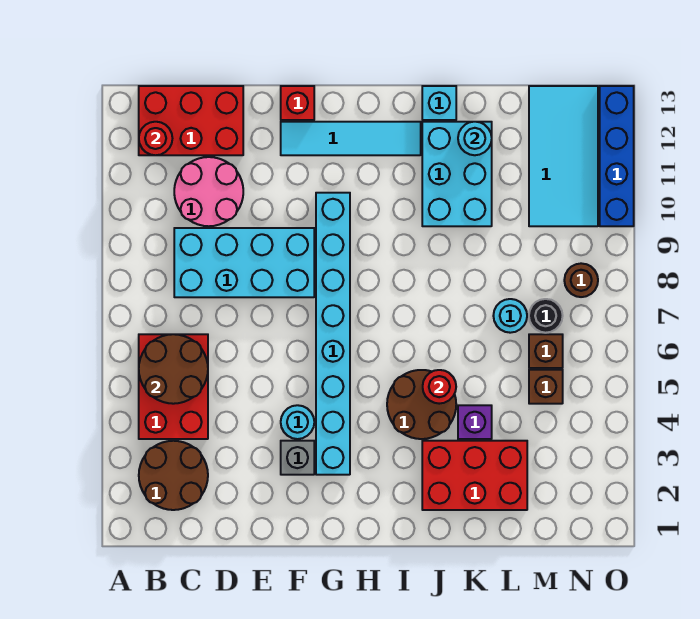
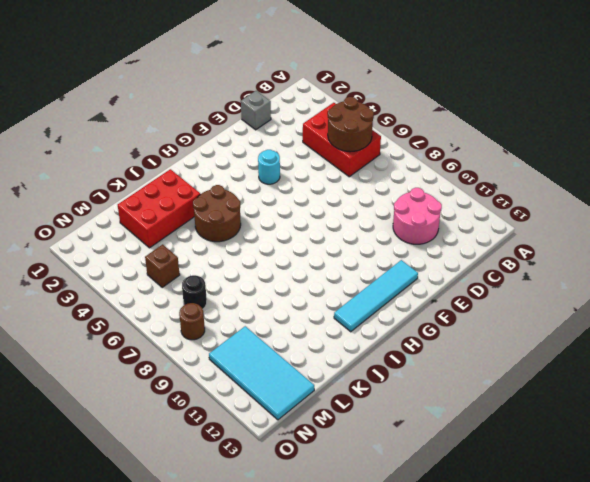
grey 1x1 brick [241,91,271,130] -> grey 1x1 brick moved to [281,441,314,475]
none -> brown 2x2 round brick [139,441,208,510]
none -> red 2x3 brick [139,86,243,155]
none -> cyan 2x4 brick [174,228,314,297]

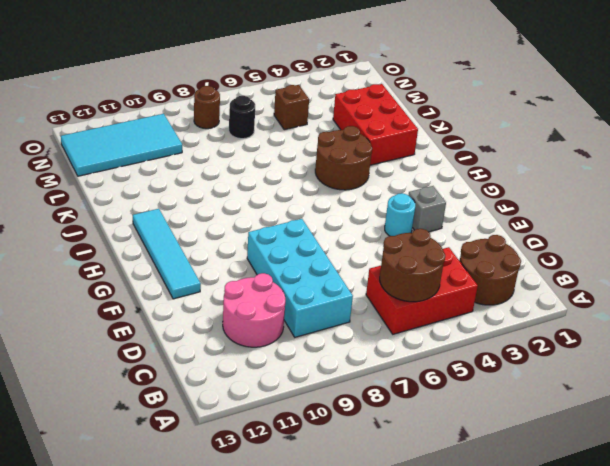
none -> red 2x3 brick [139,86,243,155]
none -> red 1x1 brick [281,86,314,120]
none -> cyan 1x8 brick [316,193,350,475]

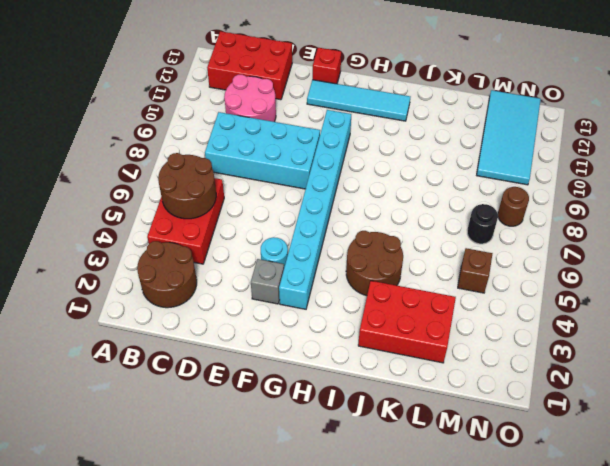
none -> cyan 2x3 brick [422,122,492,226]
none -> cyan 1x1 brick [422,86,456,120]
none -> purple 1x1 brick [458,405,492,439]

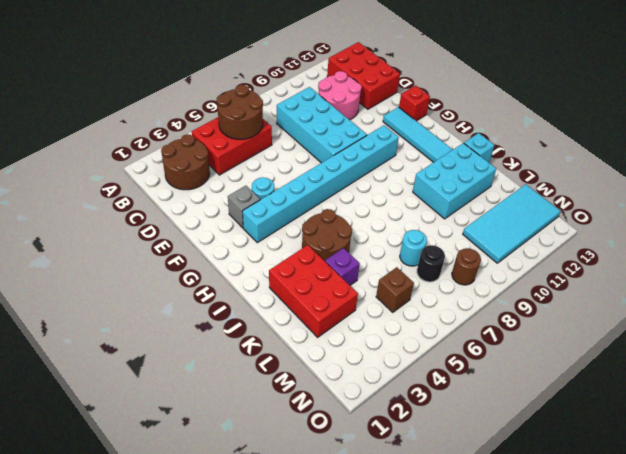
none -> brown 1x1 brick [529,334,563,368]
none -> blue 1x4 brick [600,86,634,226]
none -> red 1x1 round brick [139,122,172,155]

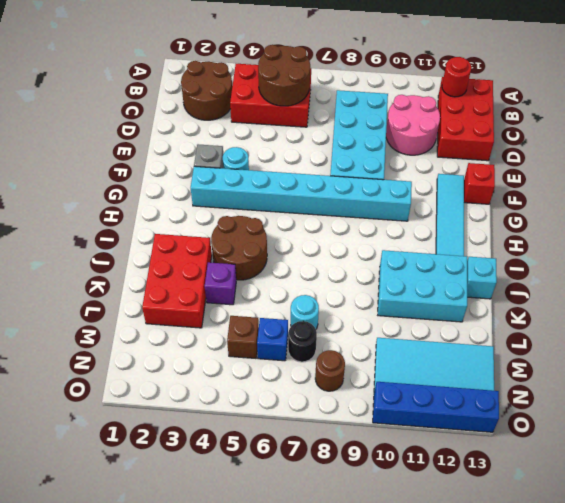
blue 1x1 brick [257,318,288,361] -> brown 1x1 brick [529,334,563,368]
none -> red 1x1 round brick [423,370,456,404]
none -> cyan 1x1 round brick [458,122,492,155]

